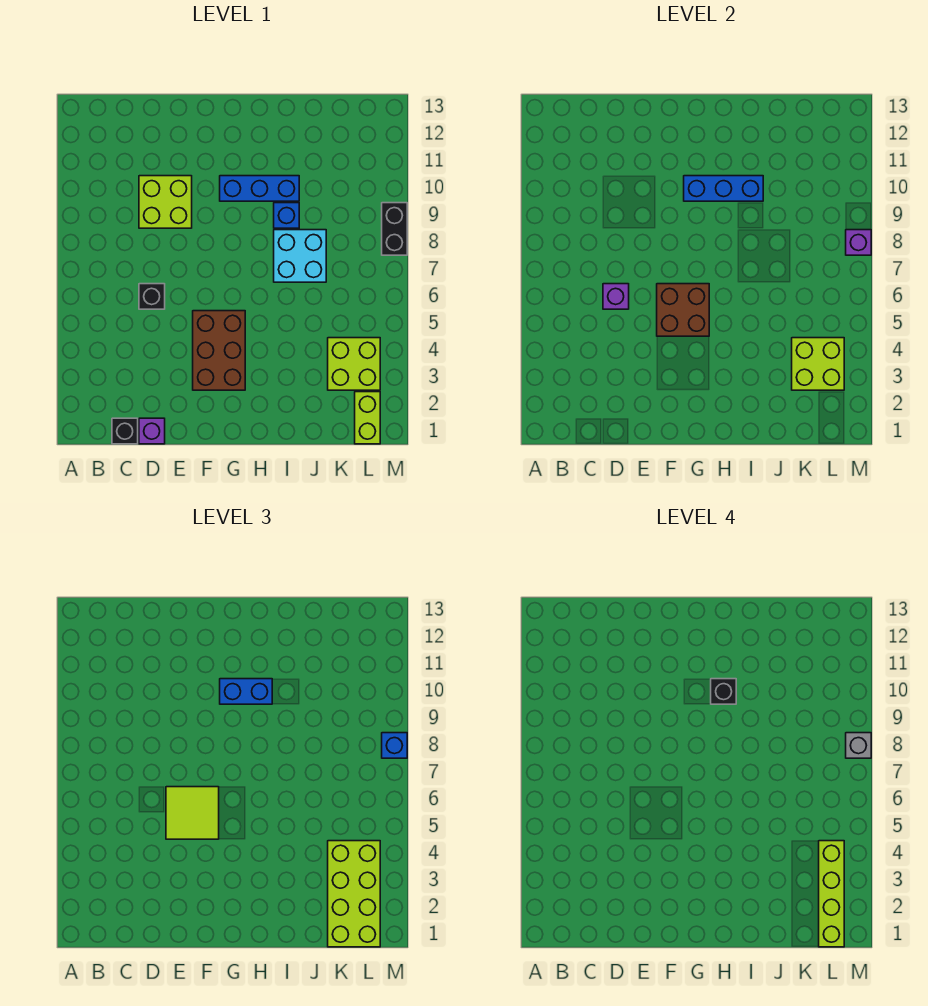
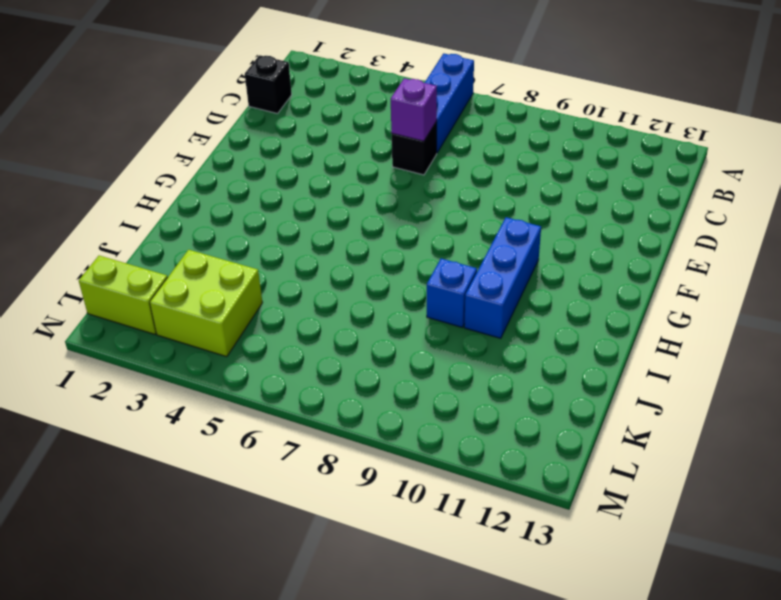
blue 1x3 brick [425,53,474,153] -> blue 1x3 brick moved to [684,176,763,201]
none -> purple 1x1 brick [139,418,165,444]
none -> lime 2x2 brick [139,176,192,228]
none -> brown 2x3 brick [193,311,245,390]

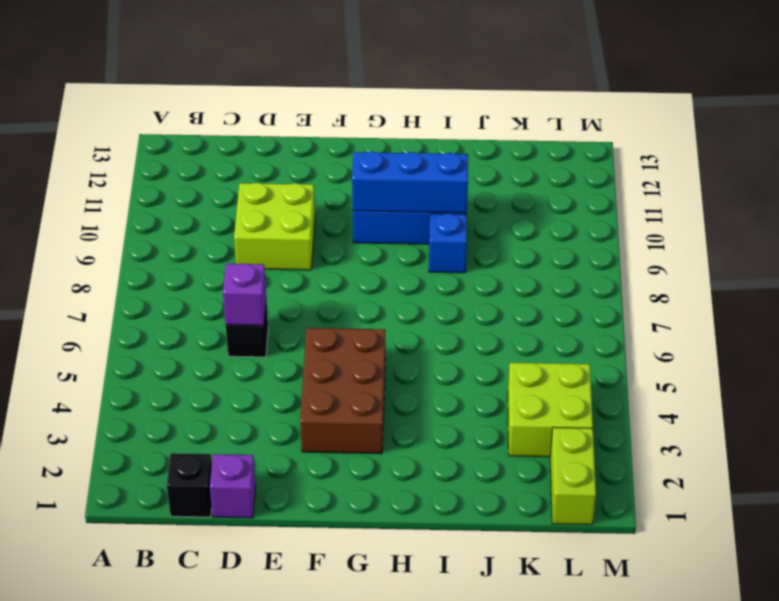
none -> cyan 2x2 brick [274,230,326,282]
none -> black 1x2 brick [382,203,407,255]
none -> brown 2x2 brick [657,284,709,336]

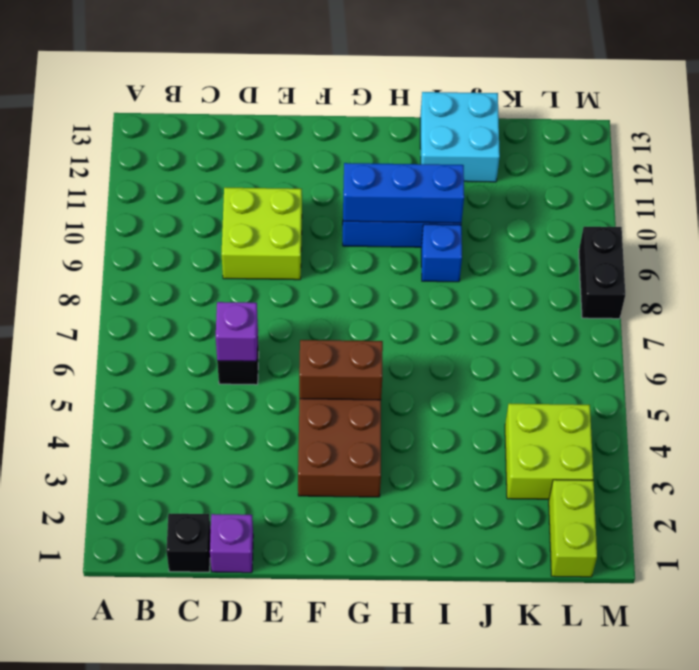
brown 1x2 brick [299,340,383,400] -> brown 2x2 brick [657,284,709,336]
cyan 2x2 brick [420,92,500,182] -> cyan 2x2 brick moved to [274,230,326,282]
none -> lime 2x2 brick [792,338,844,390]
none -> purple 1x1 brick [846,230,871,255]
none -> lime 2x2 tile [166,787,219,839]

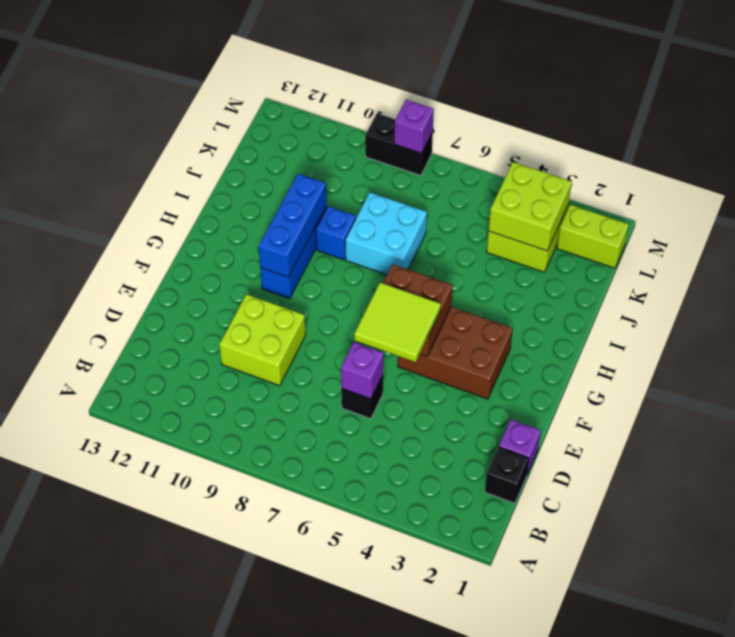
none -> blue 1x2 brick [220,679,272,704]
none -> lime 2x4 brick [328,841,380,947]
none -> blue 1x1 brick [382,733,407,758]

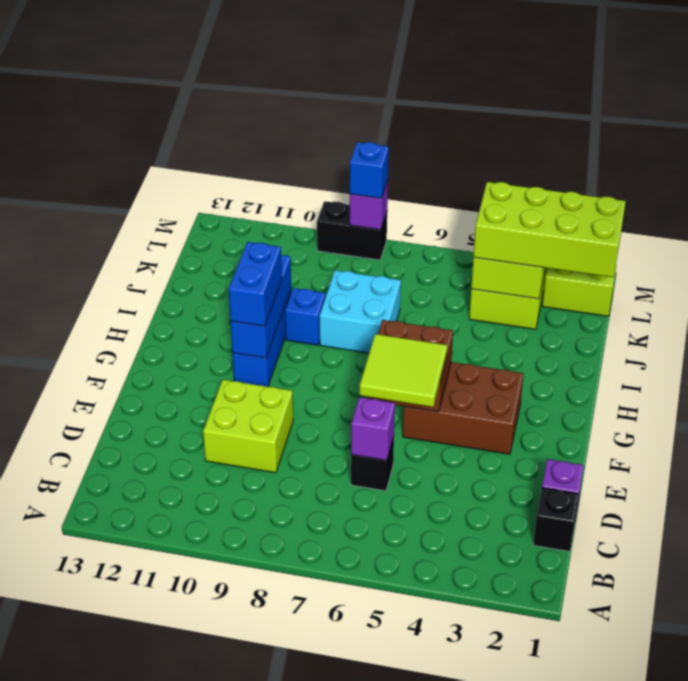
none -> black 1x1 brick [711,679,736,704]
none -> lime 1x4 brick [819,841,844,947]
none -> grey 1x1 brick [846,733,871,758]

